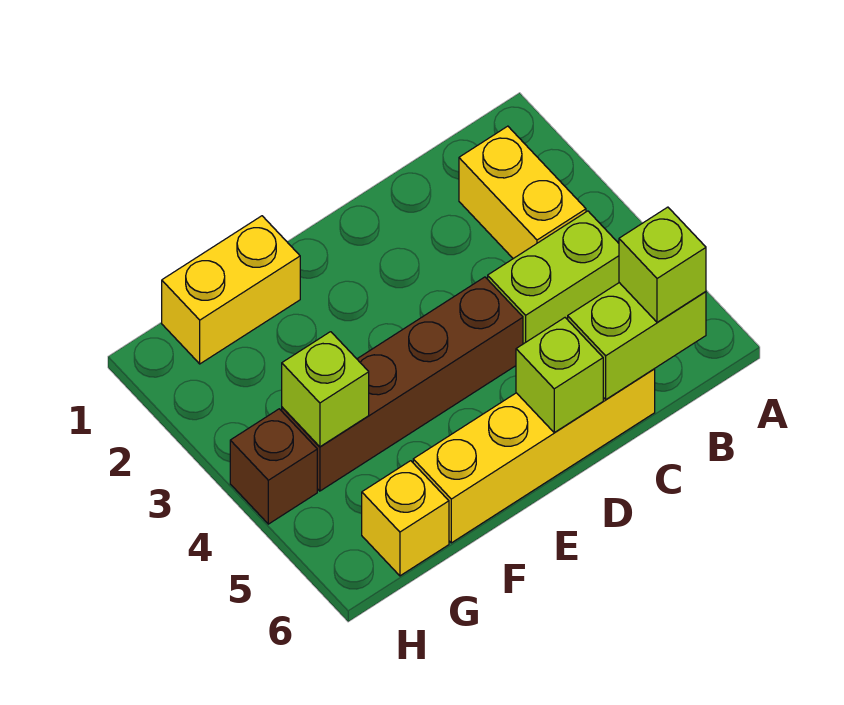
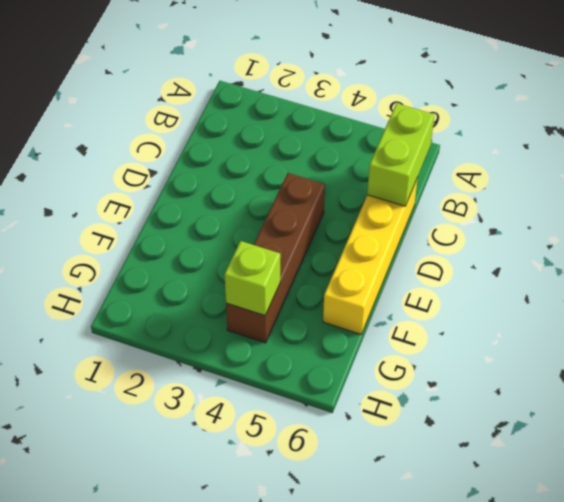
none -> yellow 1x2 brick [459,126,586,259]
none -> lime 1x2 brick [488,211,619,344]

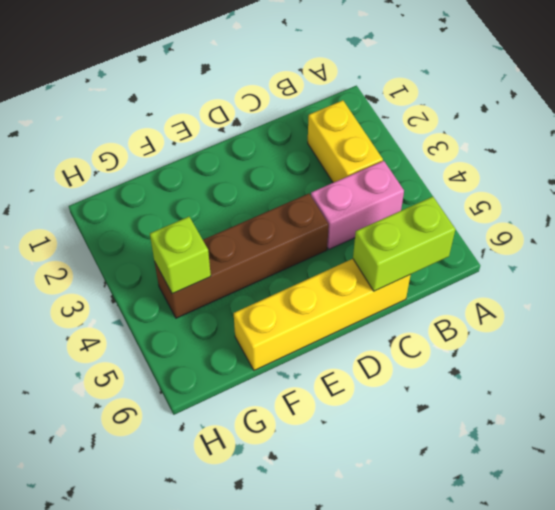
pink 1x2 brick [311,161,404,249] -> lime 1x2 brick [488,211,619,344]
none -> yellow 1x2 brick [162,216,300,364]
none -> yellow 1x1 brick [362,461,449,576]

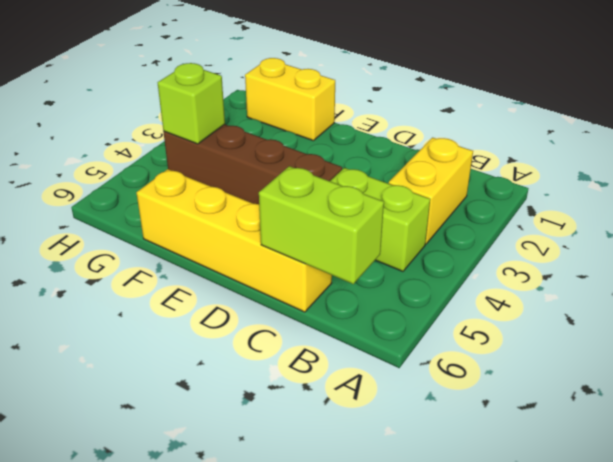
none -> yellow 1x1 brick [362,461,449,576]
none -> brown 1x1 brick [230,409,317,524]

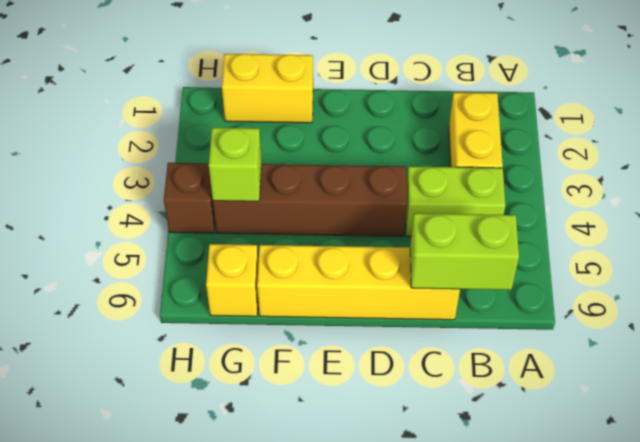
none -> lime 1x1 brick [516,318,603,432]
none -> lime 1x1 brick [619,207,706,322]

